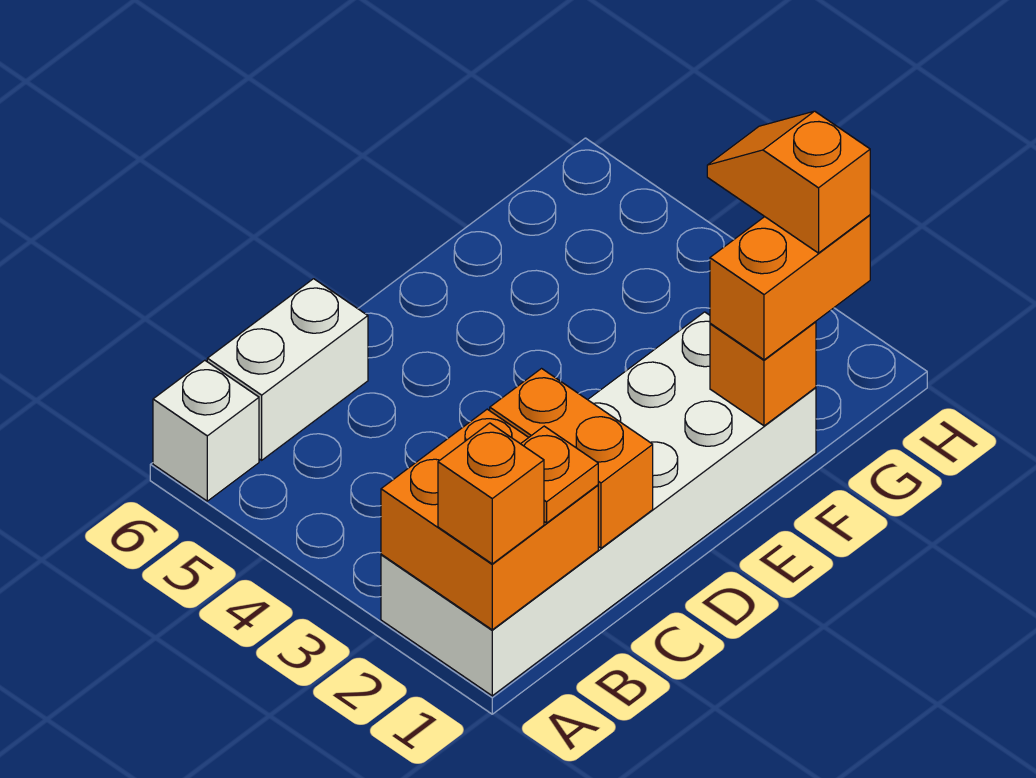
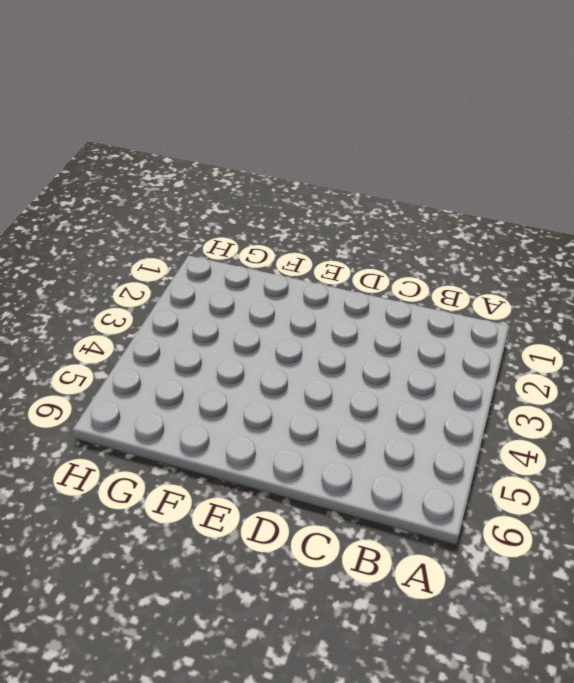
none -> white 2x6 brick [381,312,816,696]
none -> white 1x1 brick [153,360,259,501]

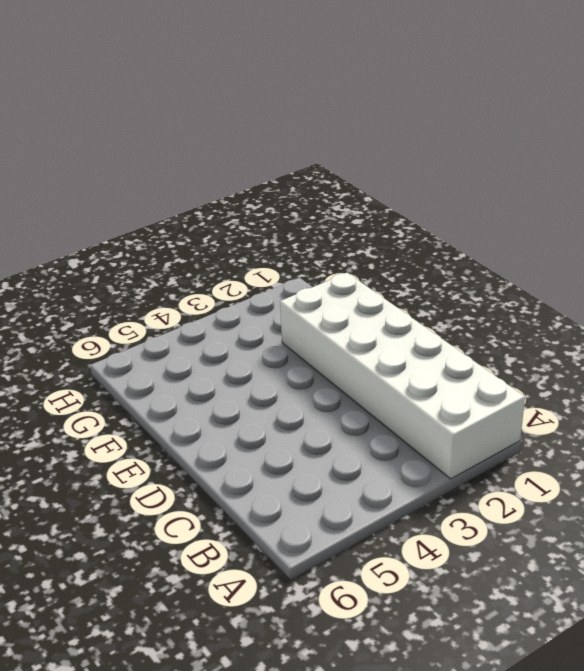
none -> white 1x1 brick [153,360,259,501]
none -> white 1x2 brick [207,279,368,460]

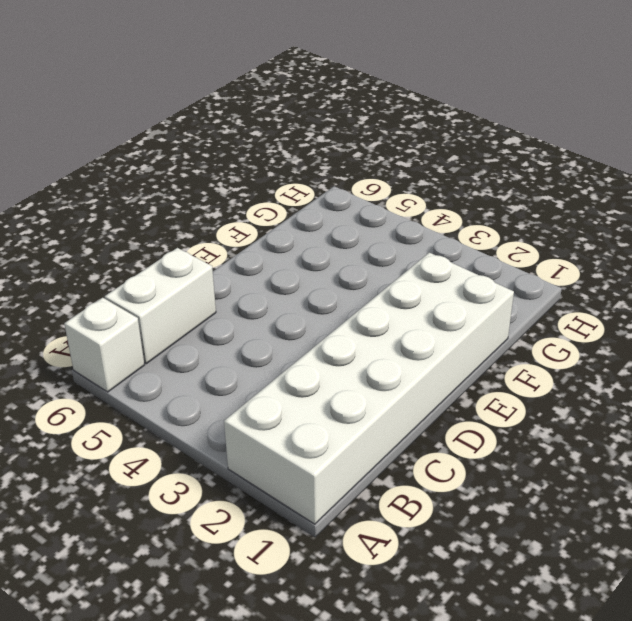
none -> orange 2x2 brick [381,409,598,630]
none -> orange 1x2 brick [490,369,653,548]

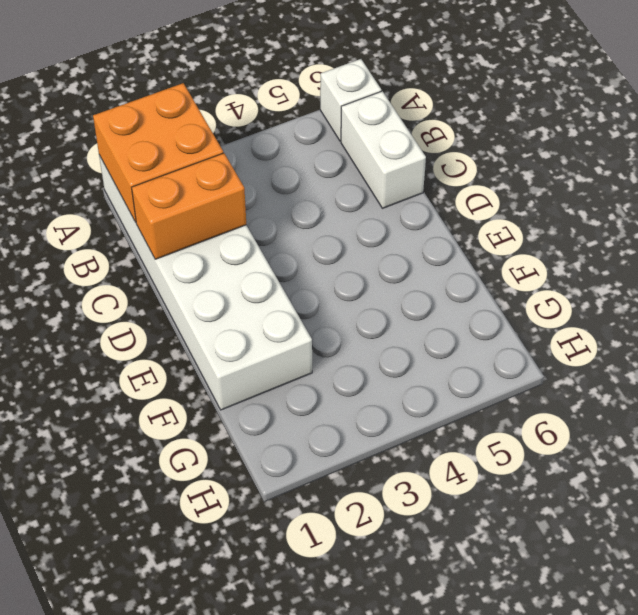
none -> orange 1x1 brick [710,322,816,426]
none -> orange 1x1 brick [438,423,544,564]

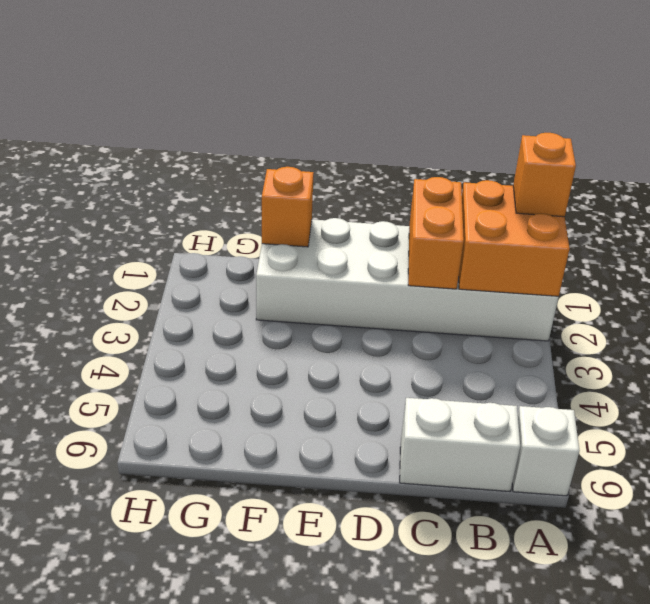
none -> orange 1x1 plate [521,426,598,523]
none -> orange 1x2 brick [710,215,870,360]

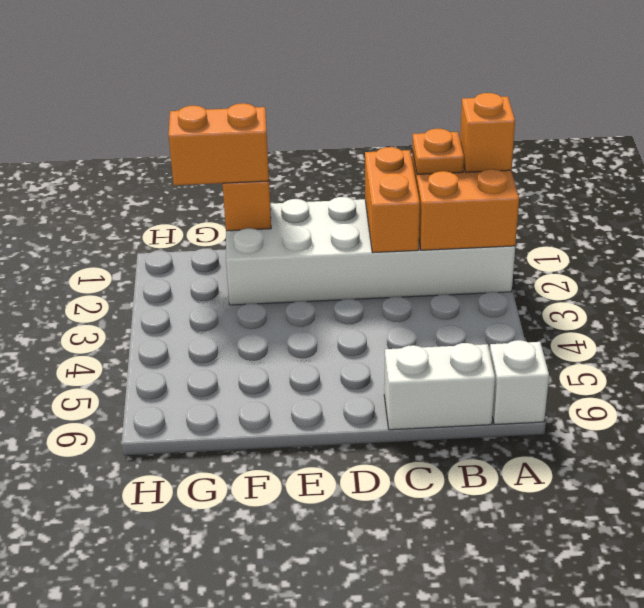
none -> orange 1x2 slope [707,111,870,253]

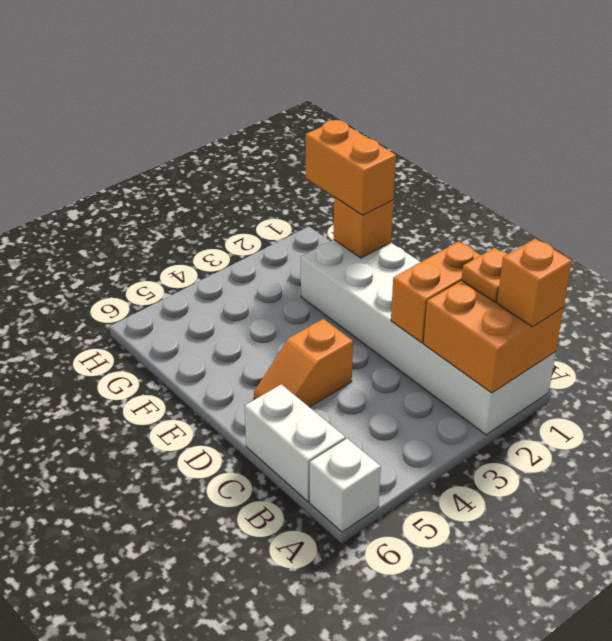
orange 1x2 slope [254,319,353,407] -> orange 1x2 slope moved to [707,111,870,253]

